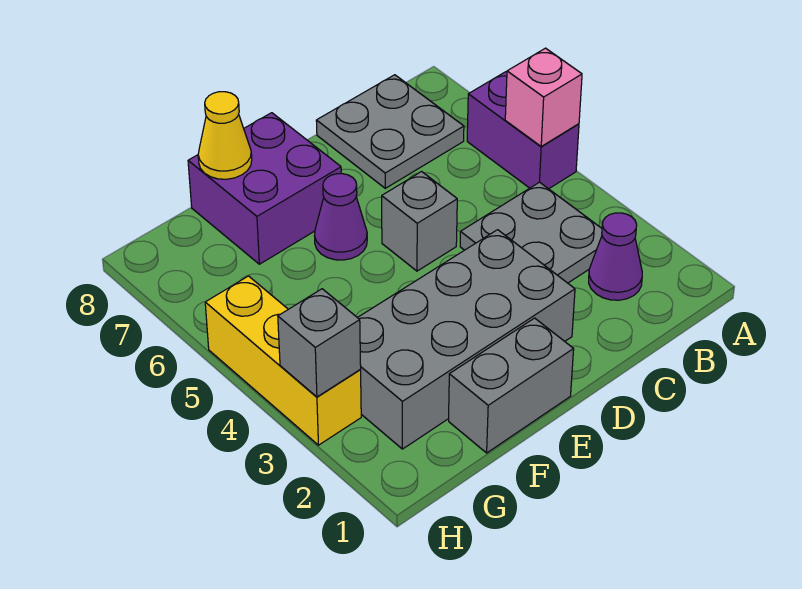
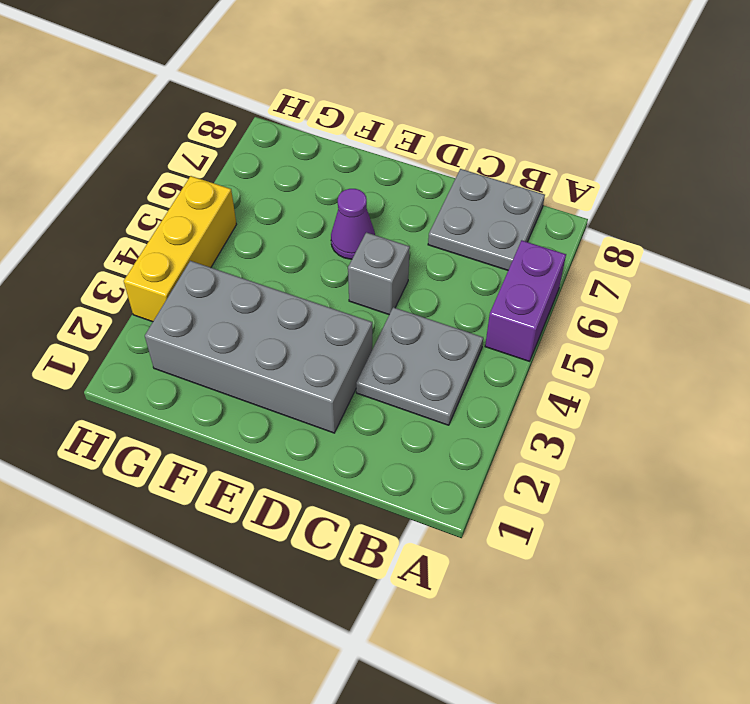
none -> purple 1x1 cone [589,213,642,300]
none -> grey 1x2 brick [449,318,574,453]
none -> purple 2x2 brick [188,113,341,264]

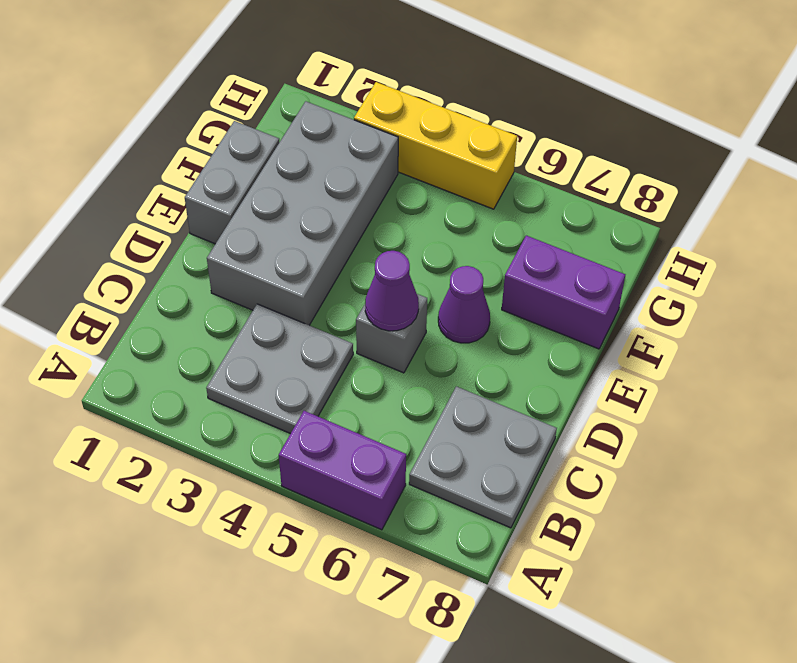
purple 1x1 cone [365,251,419,331] -> purple 1x1 cone moved to [589,213,642,300]
purple 1x2 brick [502,236,625,349] -> purple 2x2 brick [188,113,341,264]
none -> pink 1x1 brick [505,48,582,146]
none -> yellow 1x1 cone [198,92,252,179]
none -> grey 1x1 brick [278,289,361,397]

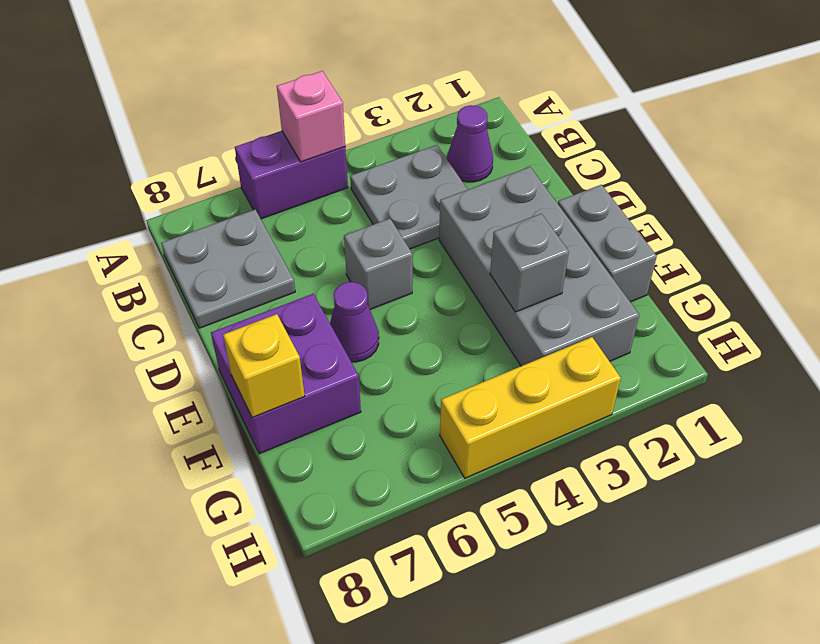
grey 1x1 brick [490,214,569,312] -> grey 1x1 brick moved to [278,289,361,397]
yellow 1x1 brick [223,314,305,418] -> yellow 1x1 cone [198,92,252,179]

